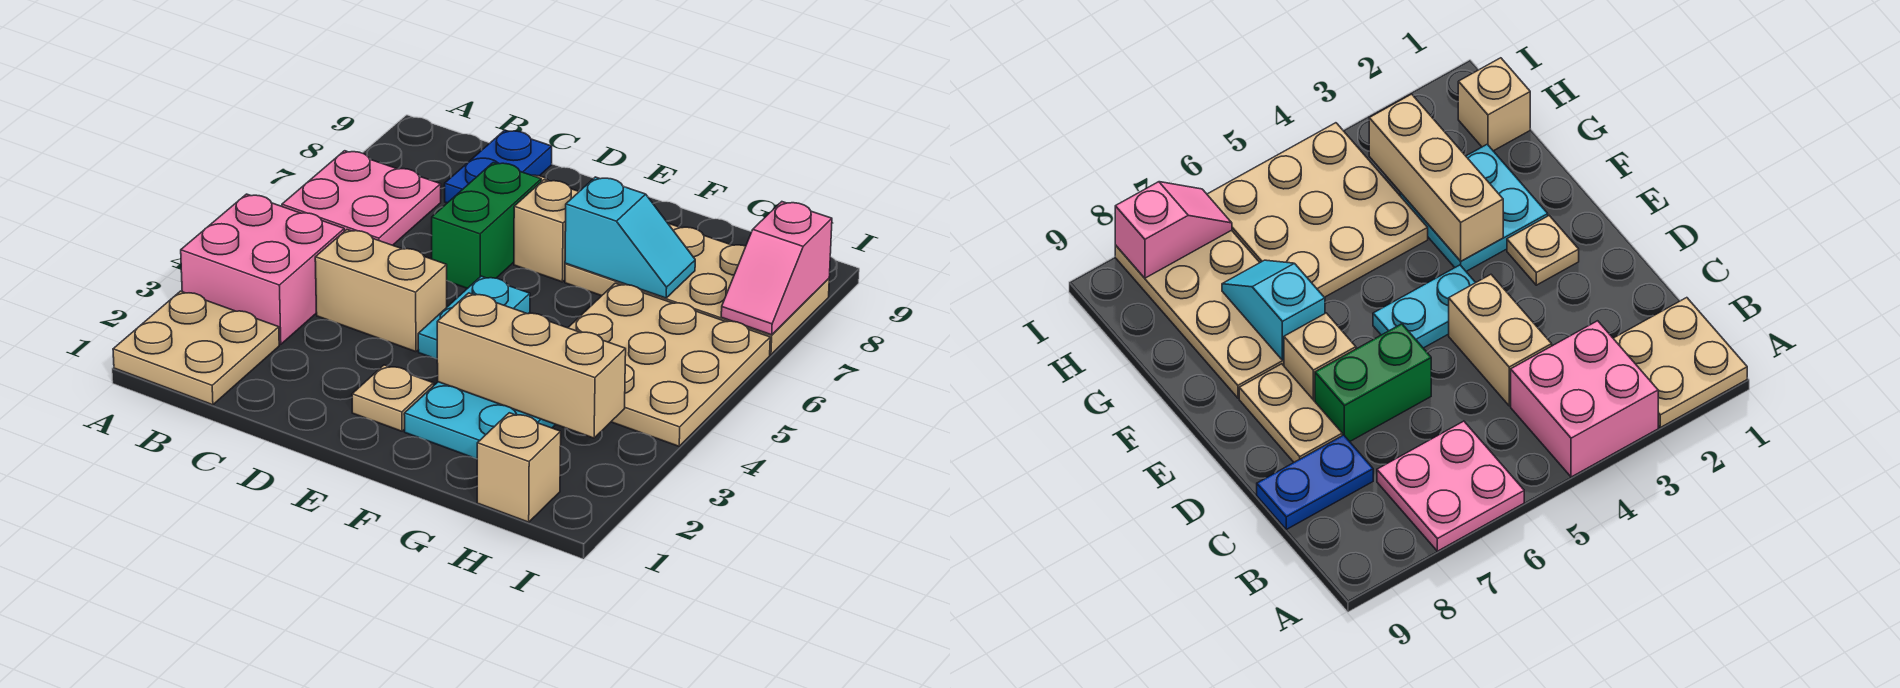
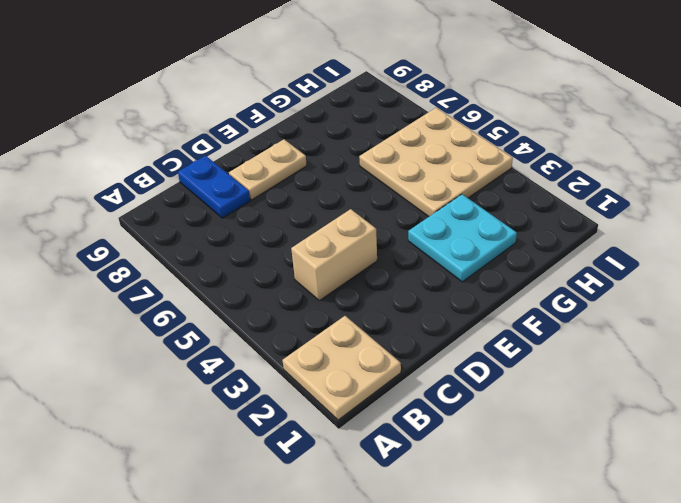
none -> pink 2x2 brick [181,194,344,344]
none -> pink 2x2 plate [282,151,441,245]
none -> green 1x2 brick [432,162,541,289]

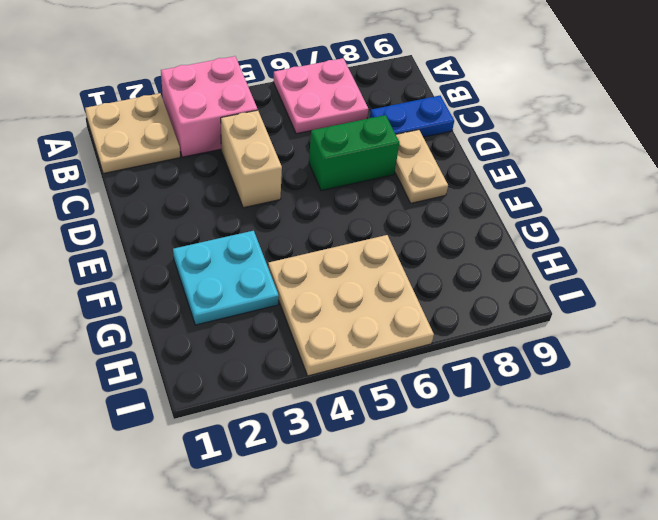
none -> tan 1x1 plate [352,365,434,431]
none -> cyan 1x2 plate [418,276,530,359]
none -> tan 1x1 brick [514,180,579,282]

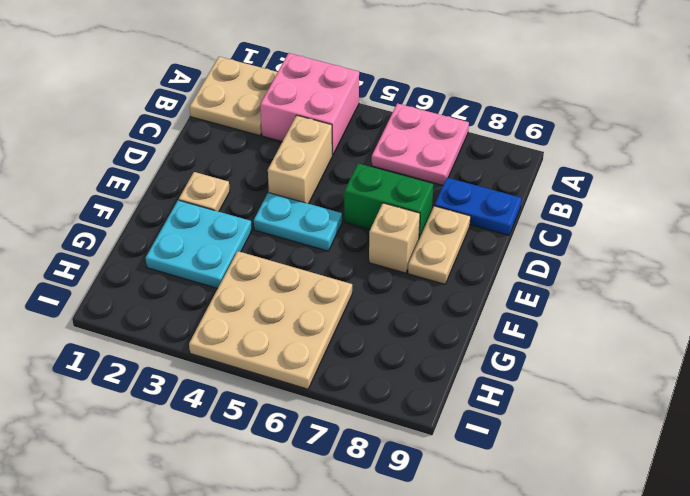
none -> tan 2x4 plate [565,223,829,355]
none -> tan 1x1 brick [477,413,561,522]
none -> tan 1x3 brick [437,293,626,438]

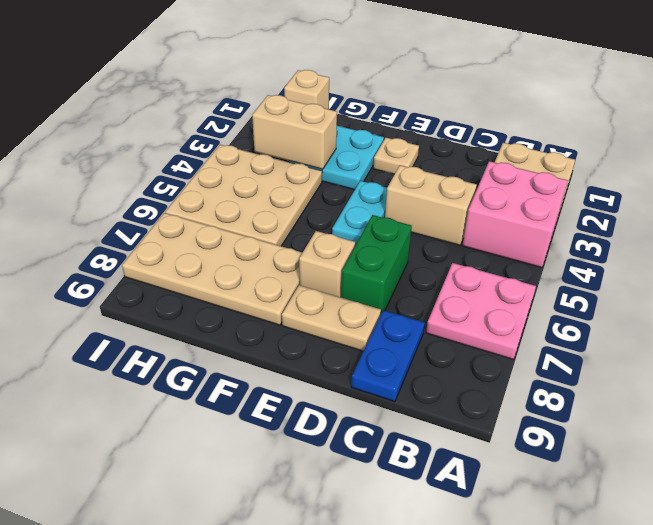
tan 1x2 brick [252,95,337,169] -> tan 1x3 brick [437,293,626,438]
none -> cyan 1x2 slope [565,177,695,298]
none -> pink 1x2 slope [721,202,832,335]

